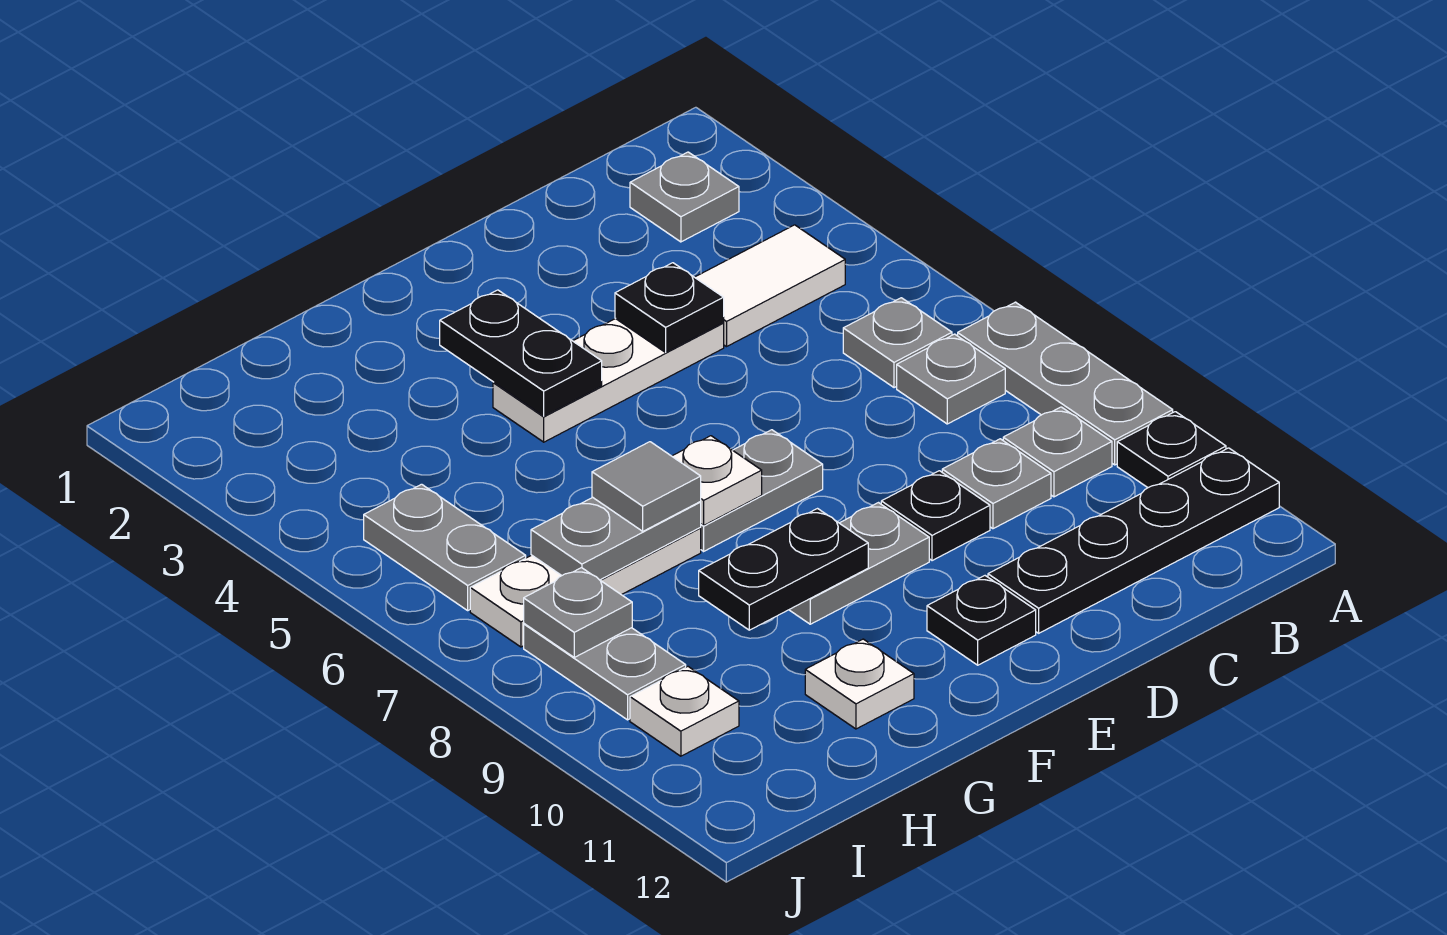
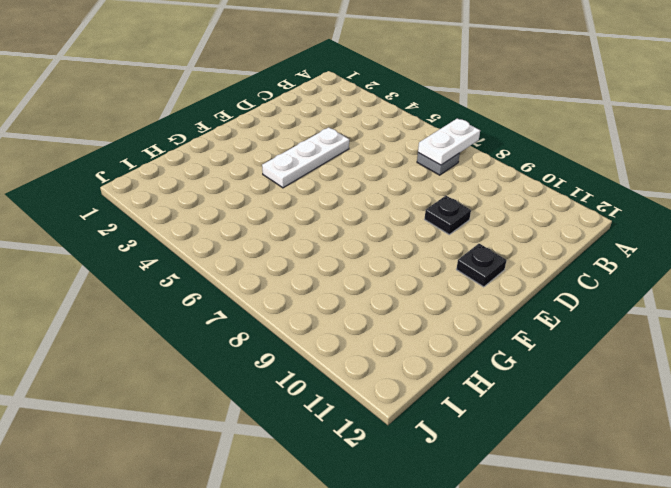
white 1x2 plate [418,118,480,165] -> none
none -> grey 1x3 plate [958,302,1173,465]
none -> black 1x1 plate [1117,412,1226,488]
none -> black 1x4 plate [988,448,1279,633]

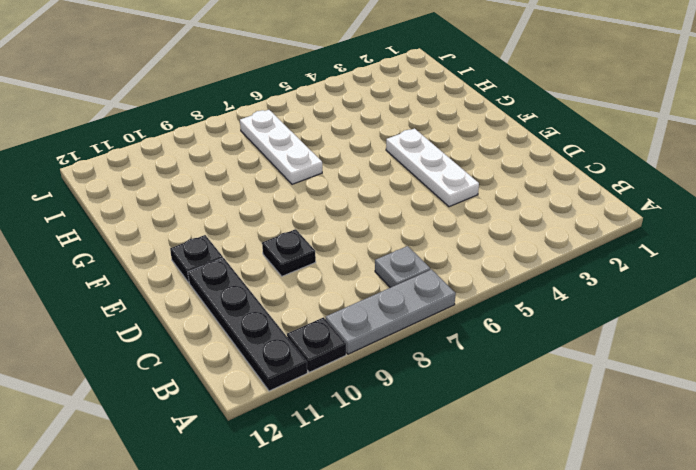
none -> grey 1x1 plate [630,152,739,242]
none -> white 1x2 tile [695,225,845,347]
none -> grey 1x1 plate [843,298,952,388]

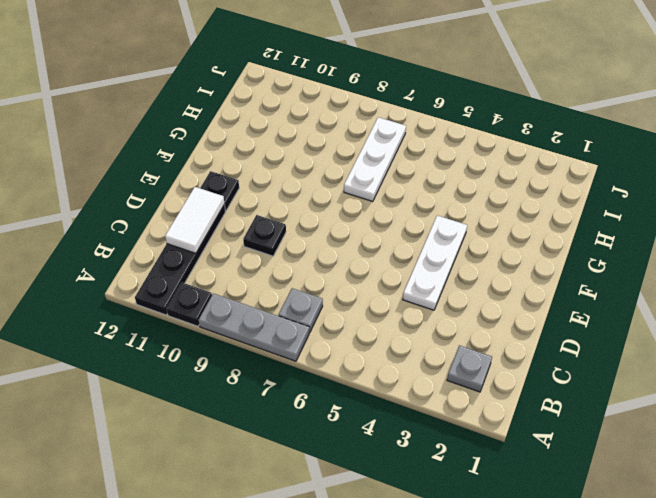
white 1x2 tile [165,187,224,253] -> white 1x2 tile moved to [695,225,845,347]
none -> grey 1x1 plate [843,298,952,388]
none -> grey 1x1 plate [1003,407,1112,497]
none -> grey 1x1 plate [942,439,1051,529]

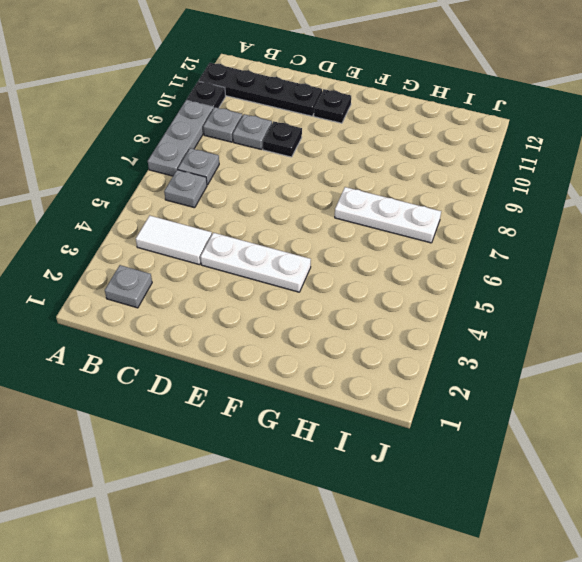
none -> grey 1x2 plate [700,430,823,551]
none -> grey 1x2 plate [789,503,929,624]
none -> white 1x1 plate [805,639,914,729]

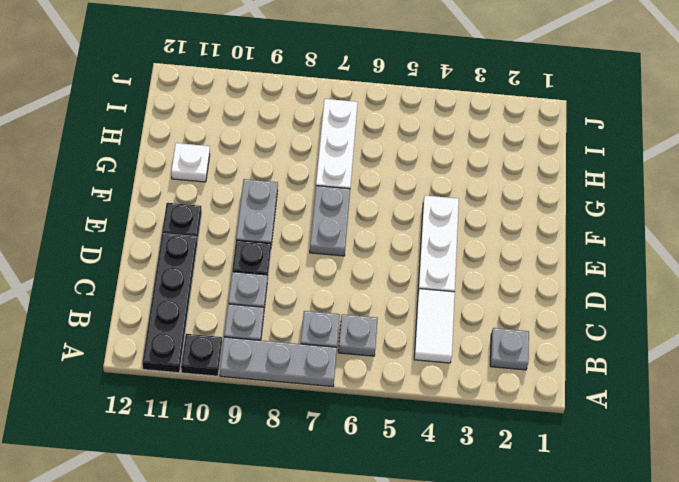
none -> grey 1x2 plate [364,484,526,610]
none -> grey 1x2 plate [524,624,686,720]
none -> white 1x1 plate [630,667,739,756]

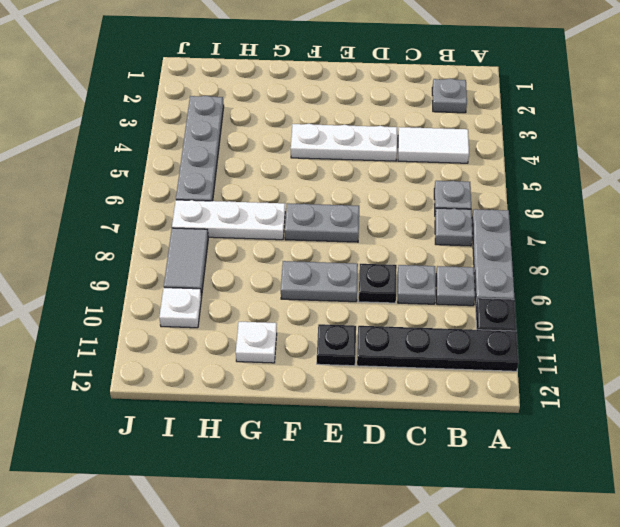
grey 1x4 plate [176,95,224,201] -> grey 1x2 plate [364,484,526,610]
grey 1x2 tile [164,228,208,296] -> grey 1x2 plate [524,624,686,720]
none -> black 1x1 plate [615,263,724,352]
none -> black 1x2 plate [440,290,602,416]
none -> white 1x1 plate [672,436,762,525]

